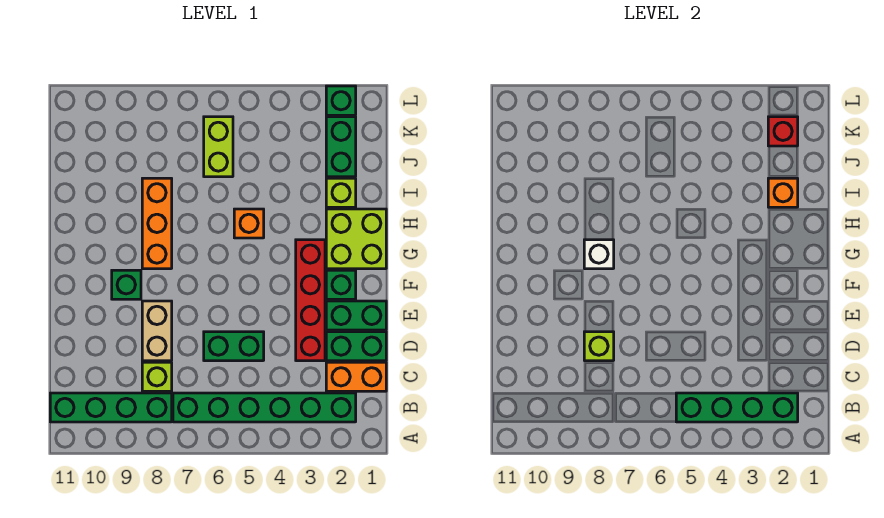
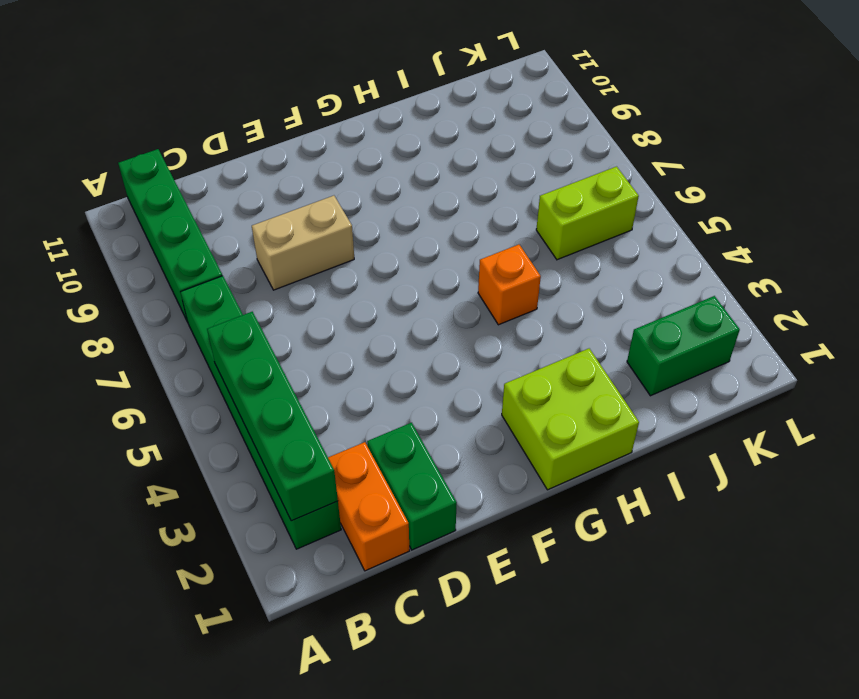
none -> lime 1x1 brick [142,362,172,391]
none -> red 1x4 brick [296,240,325,361]
none -> green 1x2 brick [204,332,264,361]

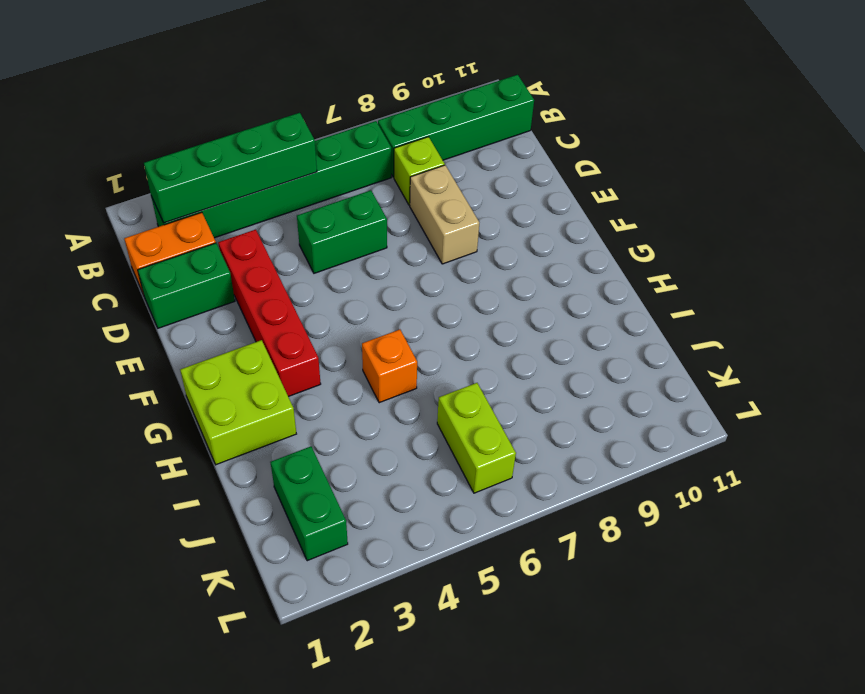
none -> green 1x2 brick [326,301,386,330]
none -> green 1x1 brick [326,270,356,299]
none -> green 1x1 brick [112,270,141,299]

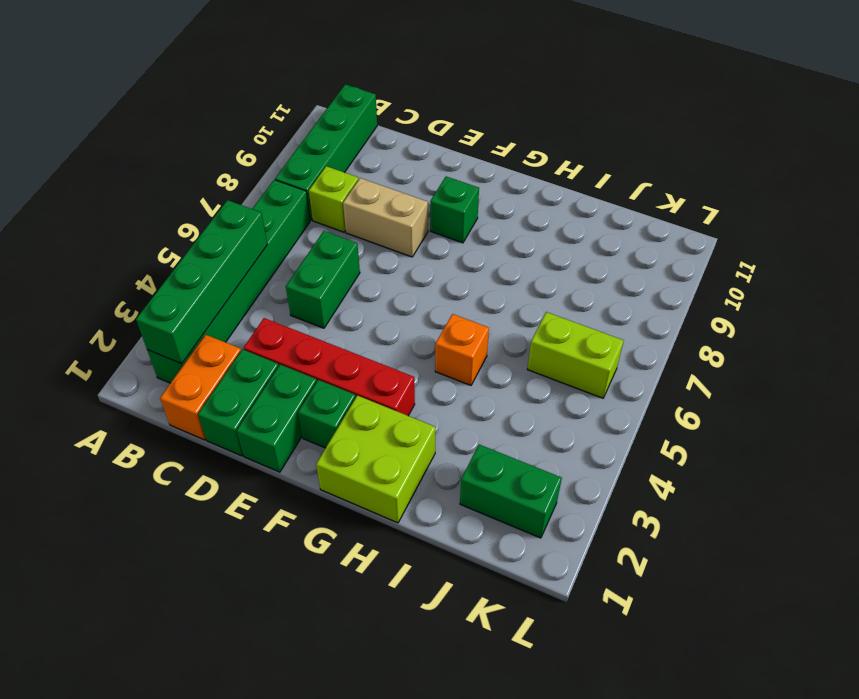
none -> orange 1x3 brick [142,178,172,269]
none -> lime 1x1 brick [326,178,356,207]
none -> green 1x1 brick [326,86,356,115]

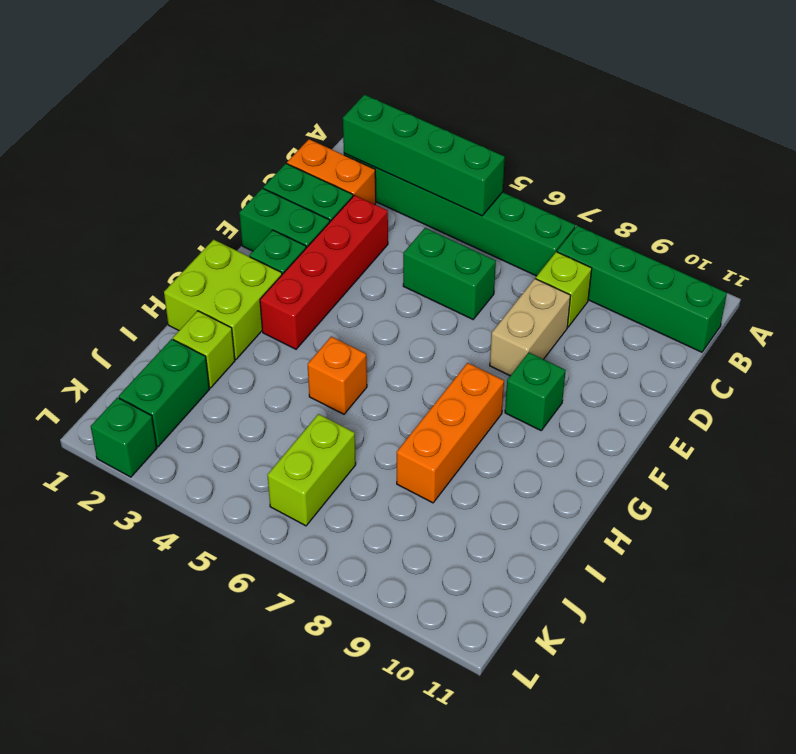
none -> lime 1x1 brick [584,332,614,361]
none -> white 1x1 brick [584,240,614,269]
none -> orange 1x1 brick [768,178,798,207]

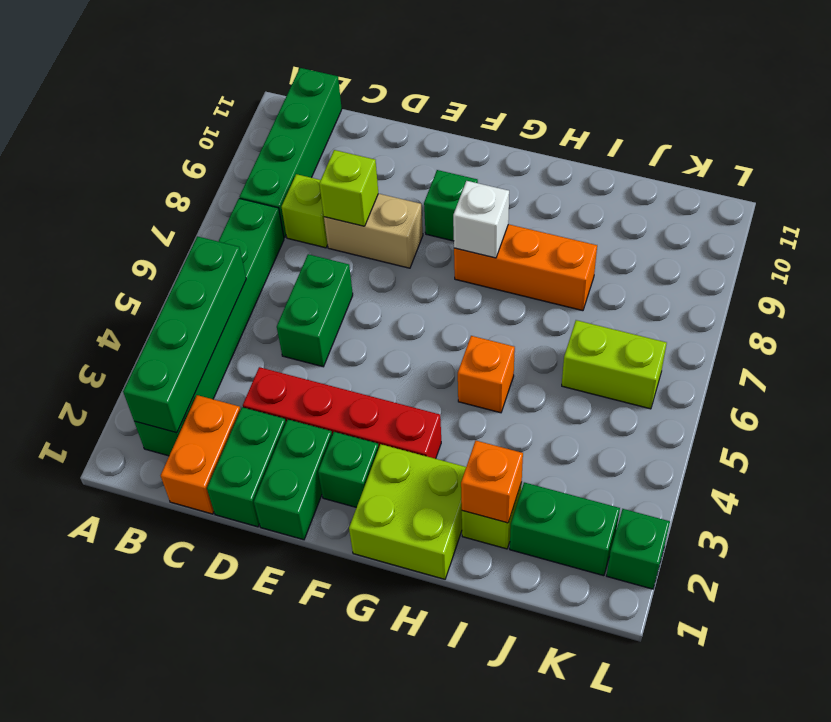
none -> red 1x1 brick [768,117,798,146]

